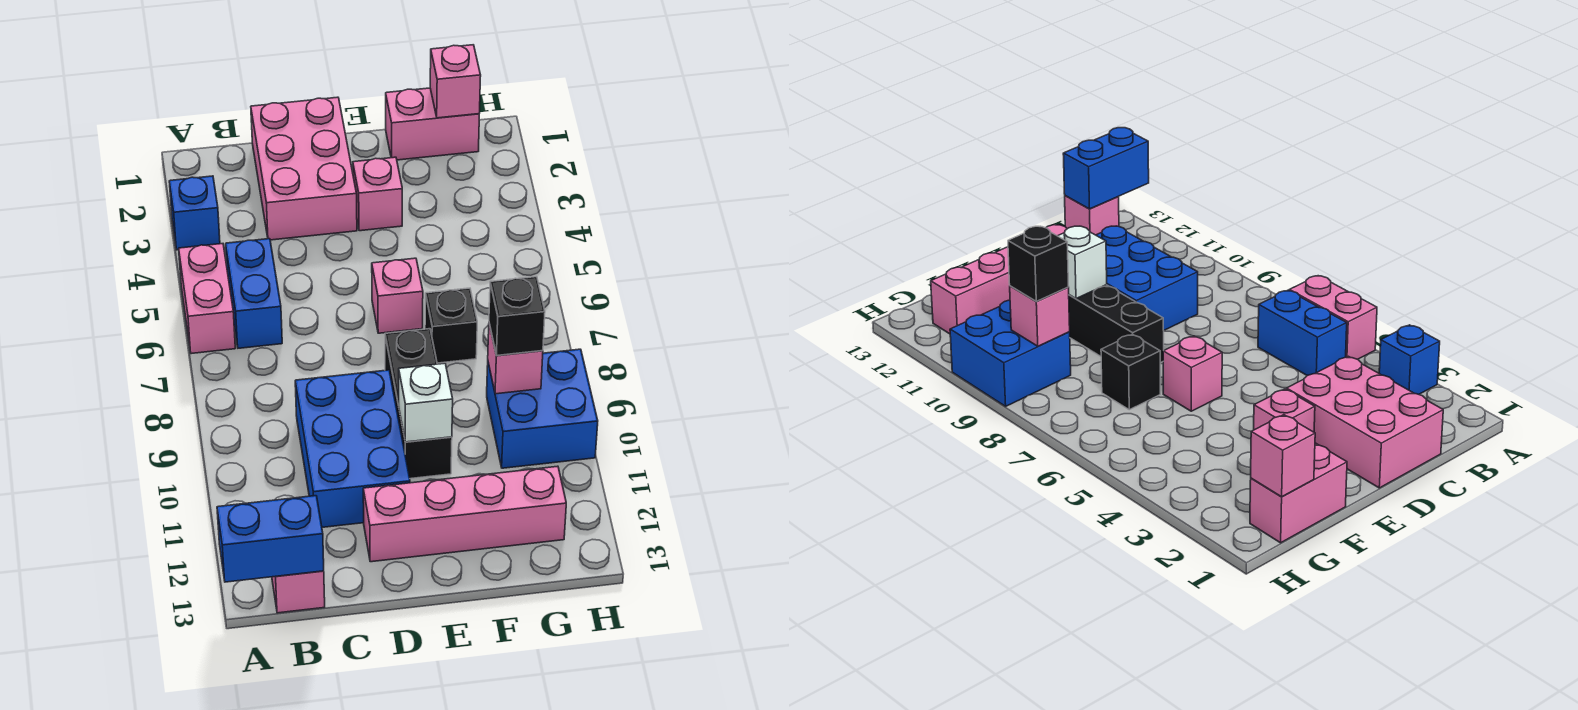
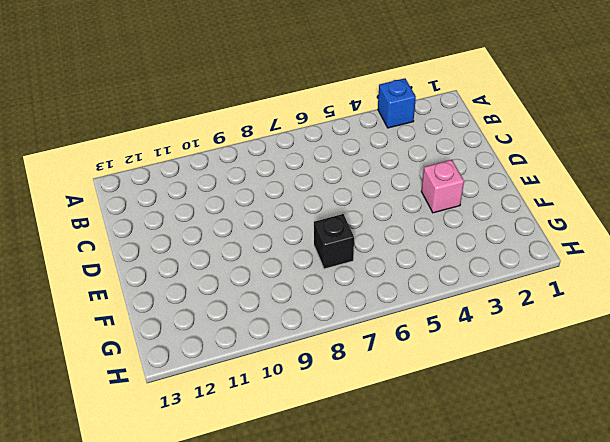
none -> pink 1x2 brick [179,244,235,354]
none -> blue 1x2 brick [226,239,282,348]
none -> pink 1x1 brick [272,571,325,613]

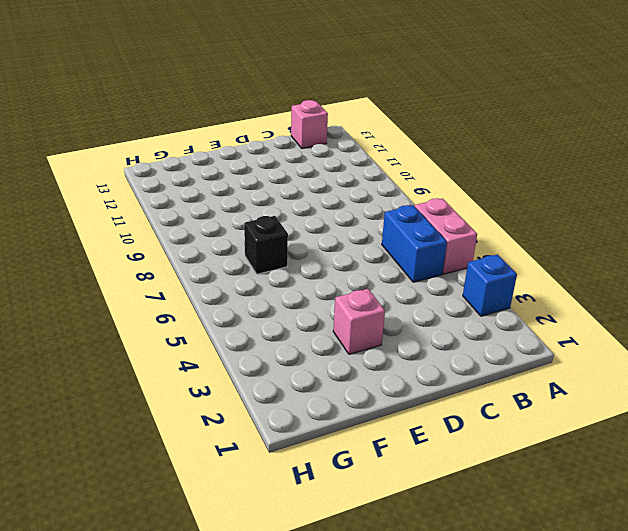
none -> pink 2x3 brick [251,97,357,240]
none -> blue 2x3 brick [295,370,410,527]
none -> pink 1x4 brick [363,466,566,562]

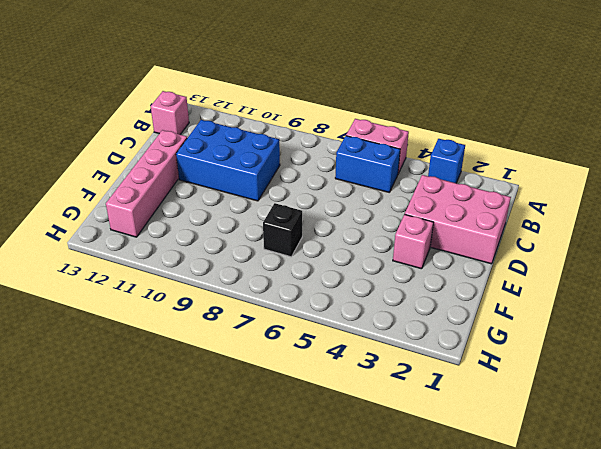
none -> pink 1x1 brick [372,258,423,333]
none -> black 1x3 brick [385,329,452,479]
none -> pink 1x2 brick [386,88,479,160]

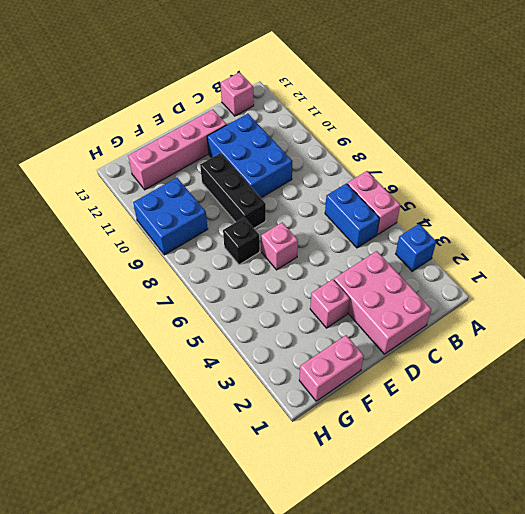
none -> blue 1x2 brick [217,496,324,582]
none -> white 1x1 brick [399,363,453,442]
none -> pink 1x1 brick [430,45,481,118]

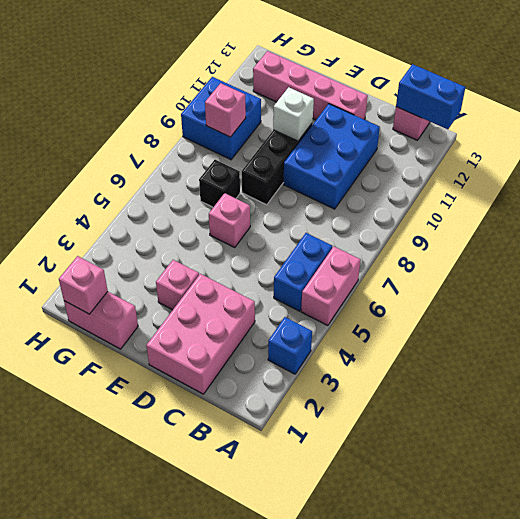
none -> black 1x1 brick [489,277,545,356]

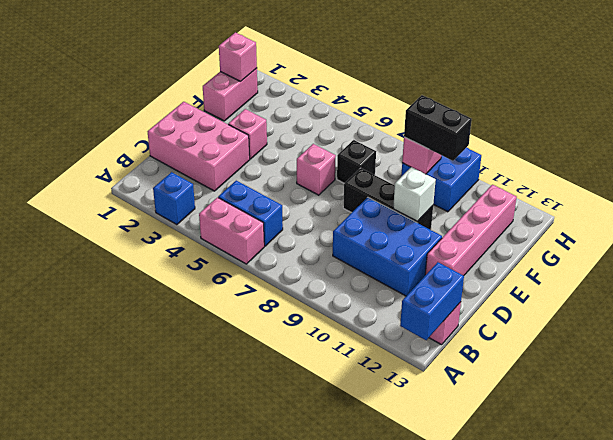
black 1x2 brick [404,95,472,161] -> black 1x1 brick [489,277,545,356]

